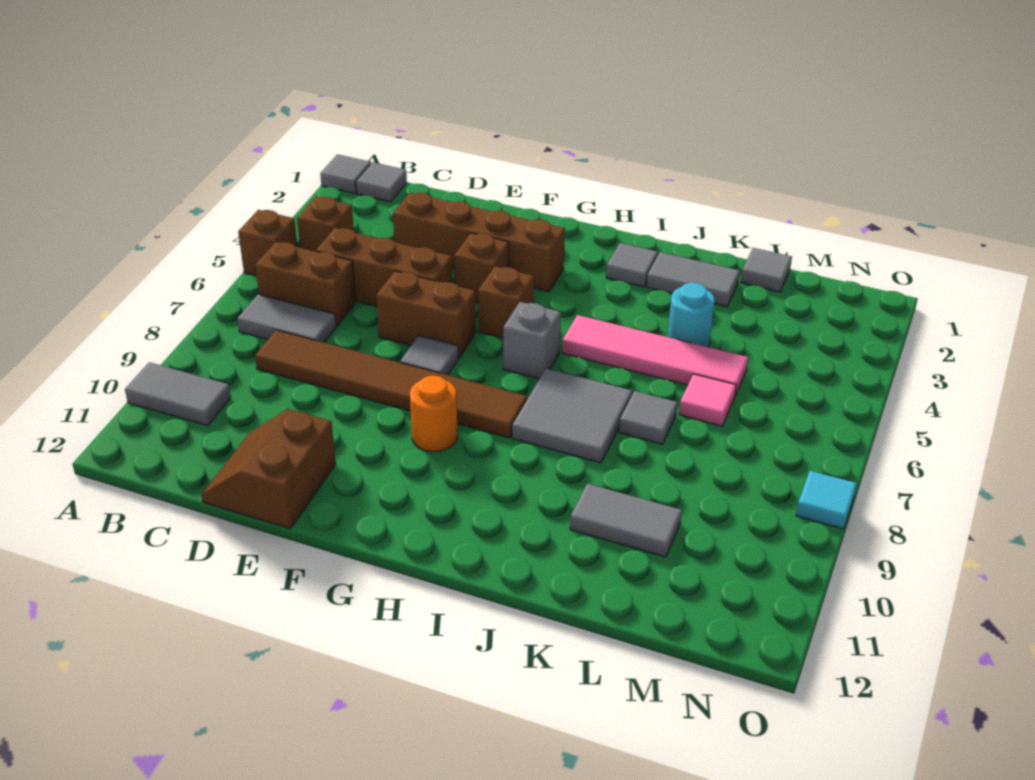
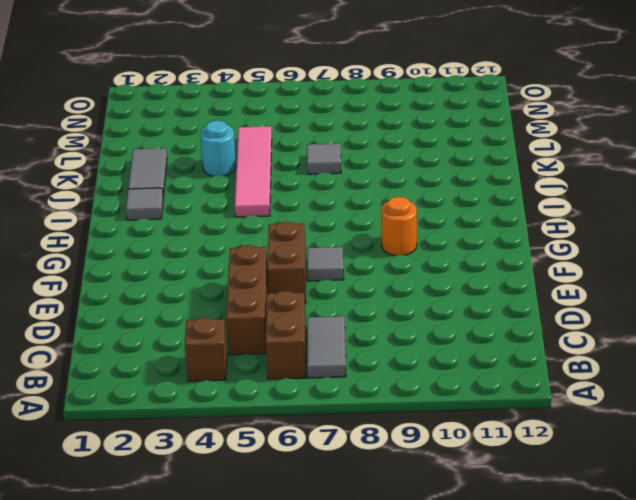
none -> grey 1x1 tile [320,154,371,194]
none -> brown 1x1 brick [238,210,297,276]
none -> grey 1x2 tile [125,362,231,426]

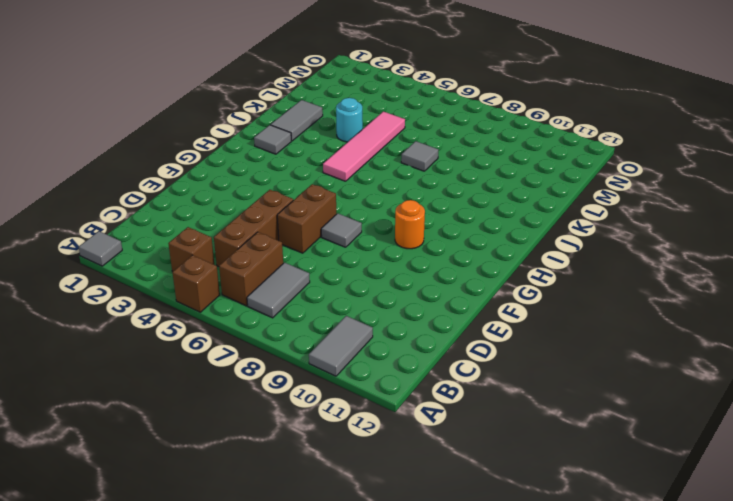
none -> grey 1x1 tile [356,162,407,202]
none -> brown 1x6 tile [255,330,527,438]
none -> brown 1x4 brick [393,193,565,292]

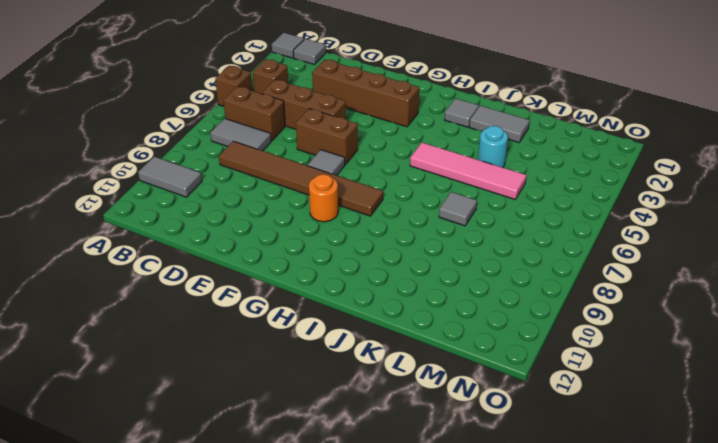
none -> brown 2x2 slope [201,409,336,529]
none -> brown 1x1 brick [454,233,509,302]
none -> brown 1x1 brick [478,266,534,338]

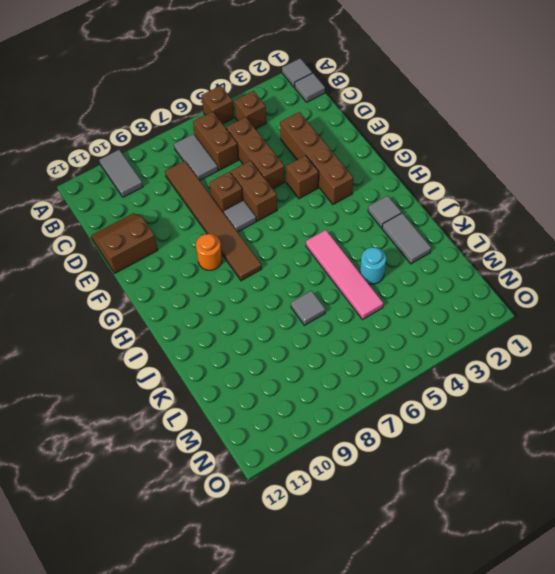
brown 1x1 brick [209,172,243,213] -> brown 1x1 brick moved to [478,266,534,338]
none -> grey 1x1 brick [503,302,561,379]
none -> grey 2x2 tile [512,368,632,463]
none -> grey 1x2 tile [570,484,682,557]

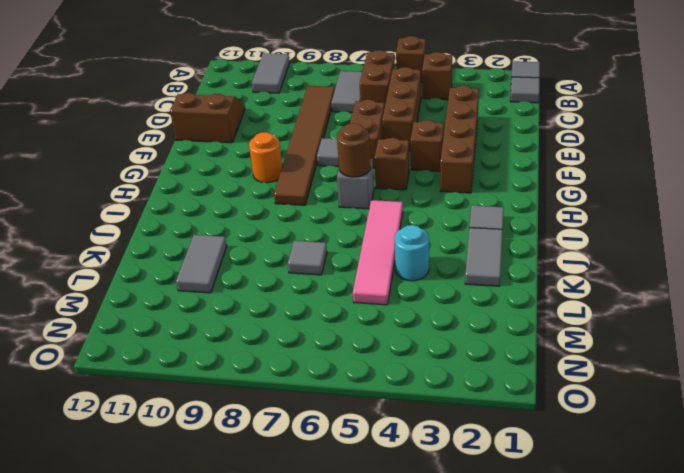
brown 1x1 round brick [337,123,371,177] -> none
none -> grey 2x2 tile [512,368,632,463]
none -> grey 1x1 tile [741,248,792,292]
none -> pink 1x1 tile [679,374,736,426]

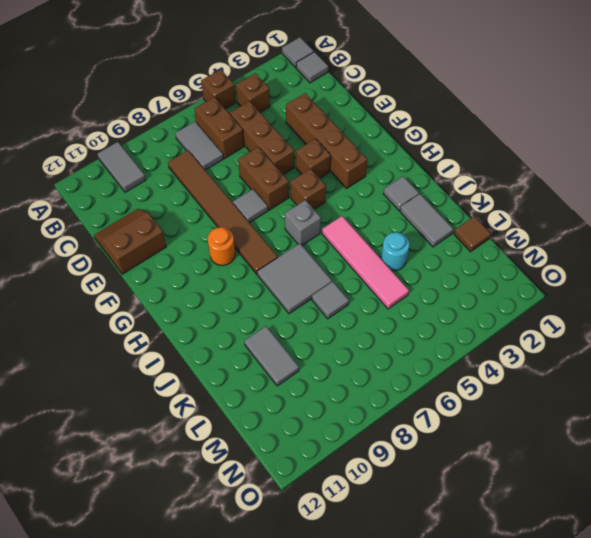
brown 1x1 tile [454,216,491,252] -> grey 1x1 tile [741,248,792,292]
none -> pink 1x1 tile [679,374,736,426]
none -> cyan 1x1 tile [796,471,857,529]

